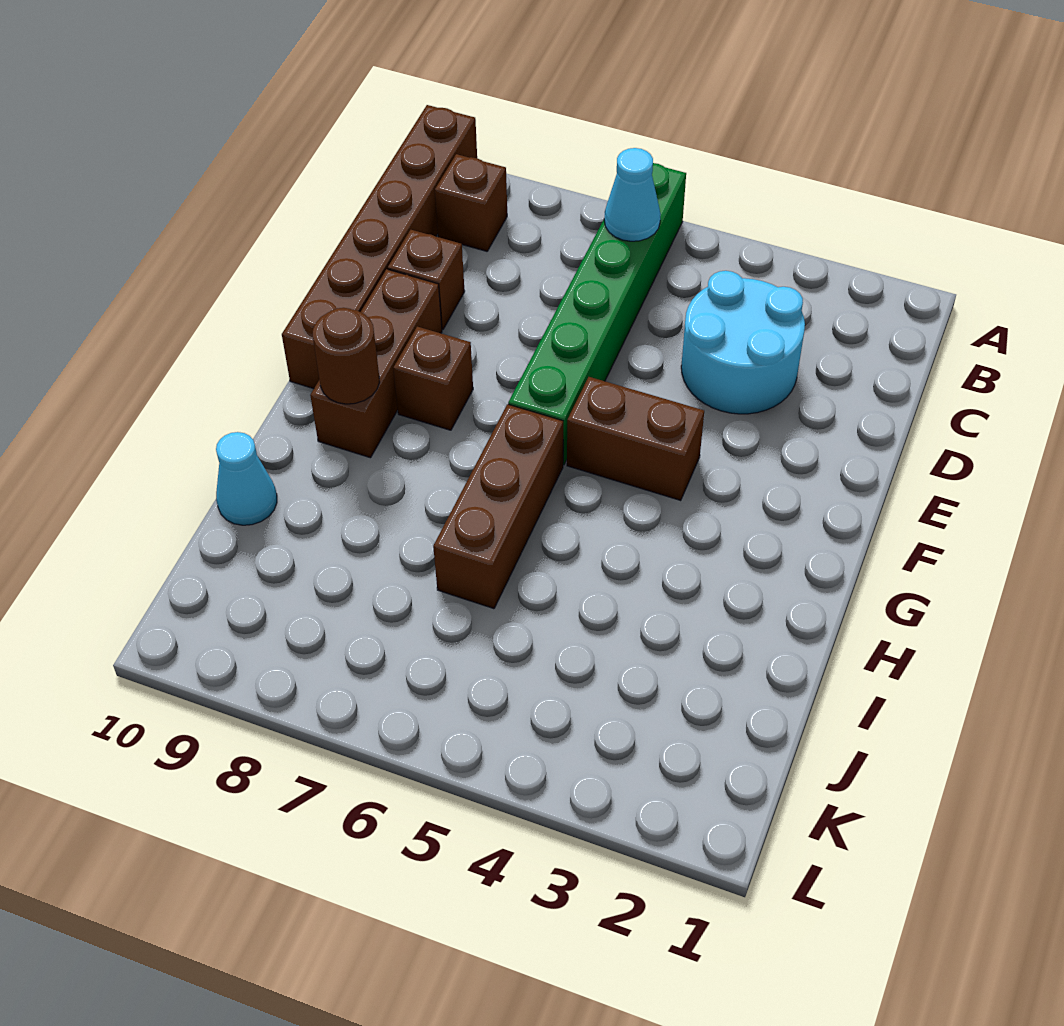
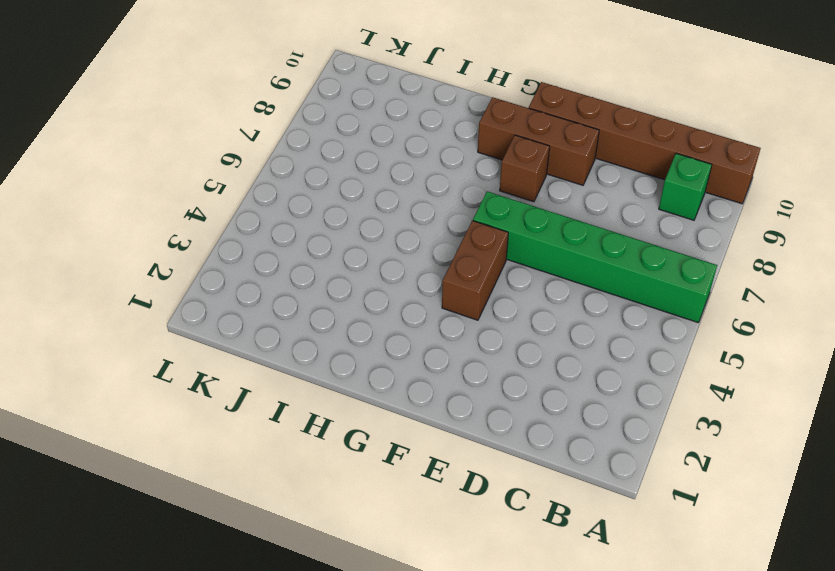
green 1x1 brick [659,153,712,220] -> brown 1x1 brick [435,154,507,251]
none -> cyan 2x2 round brick [681,271,805,414]
none -> brown 1x1 brick [388,230,465,330]
none -> brown 1x3 brick [433,404,563,609]

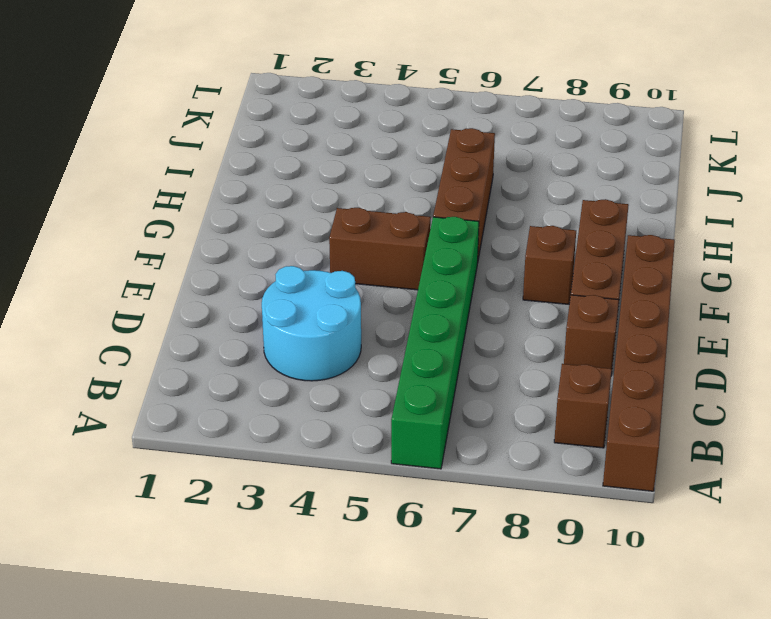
none -> cyan 1x1 cone [216,432,277,525]
none -> cyan 1x1 cone [604,148,661,241]
none -> brown 1x1 round brick [313,308,380,404]

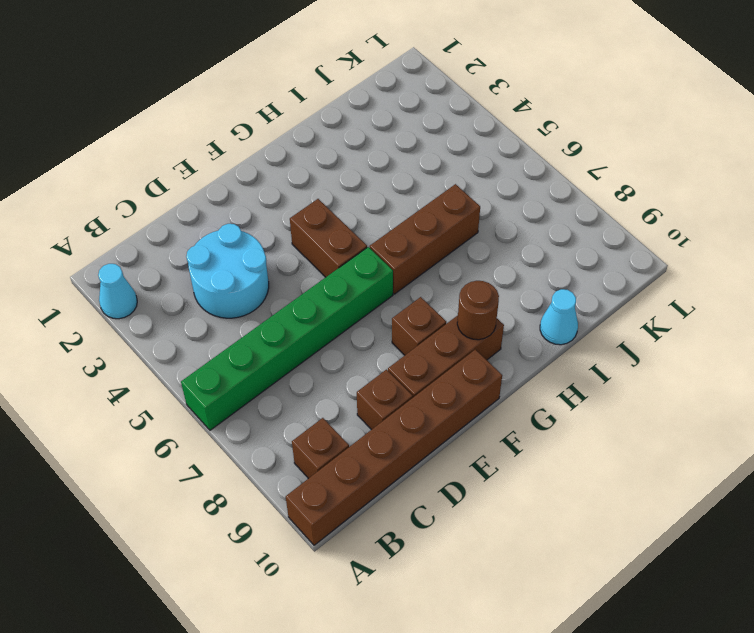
cyan 1x1 cone [98,264,137,319] -> cyan 1x1 cone moved to [604,148,661,241]

